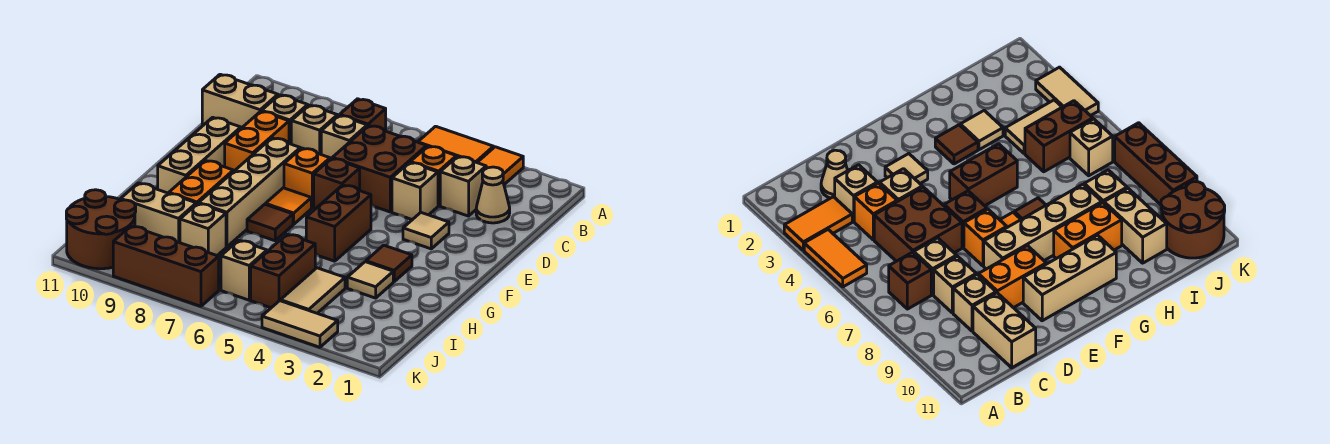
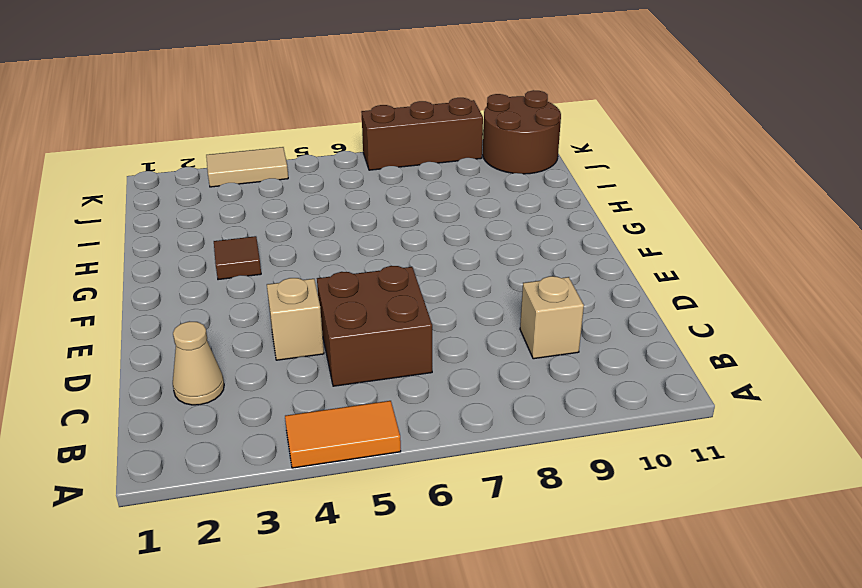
none -> orange 1x2 tile [477,147,523,184]
none -> brown 1x1 brick [340,99,386,131]
none -> tan 1x1 brick [440,156,486,216]
none -> orange 1x1 brick [410,146,456,206]

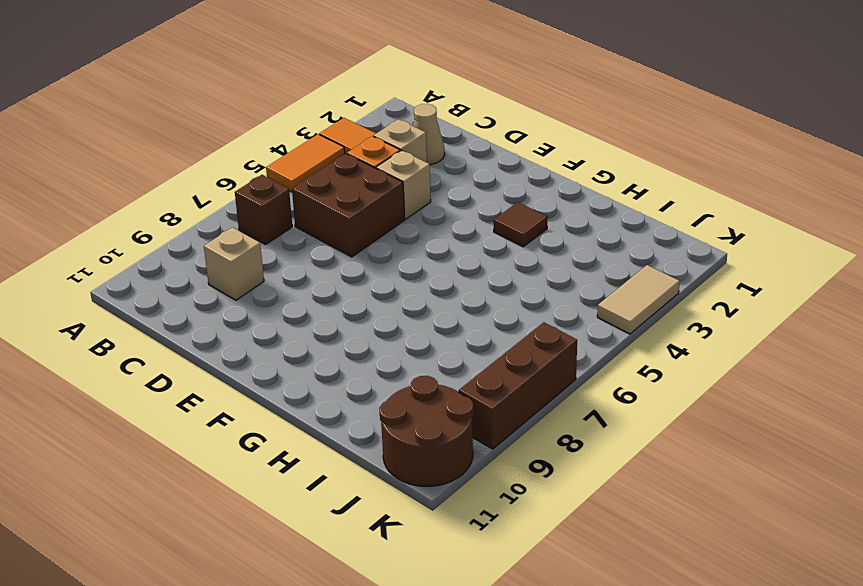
none -> tan 1x1 brick [321,115,367,159]
none -> tan 1x1 brick [291,105,337,154]
none -> tan 1x2 brick [202,74,278,128]
none -> orange 1x2 brick [225,111,289,172]

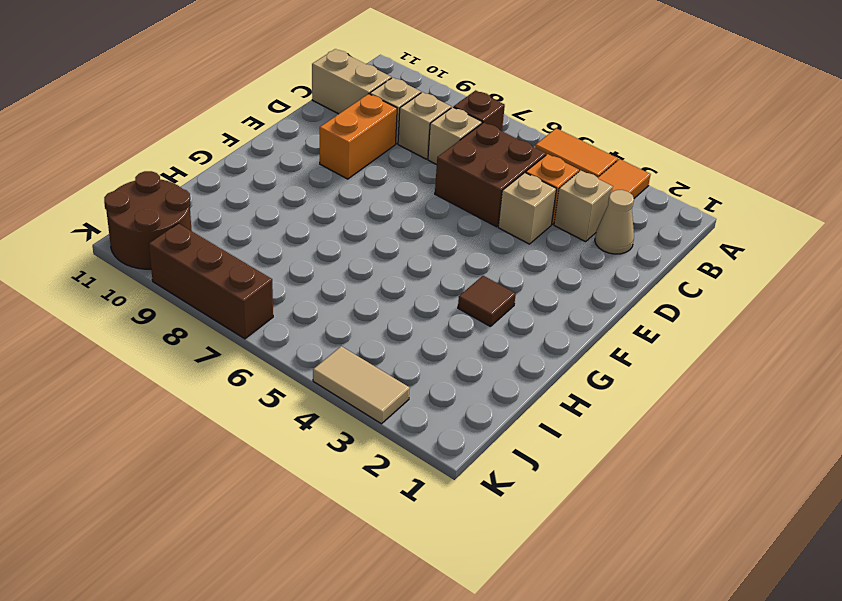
none -> tan 1x1 tile [403,213,449,249]
none -> brown 1x1 brick [314,158,360,209]
none -> orange 1x1 brick [284,148,330,208]
none -> tan 1x4 brick [199,138,300,247]

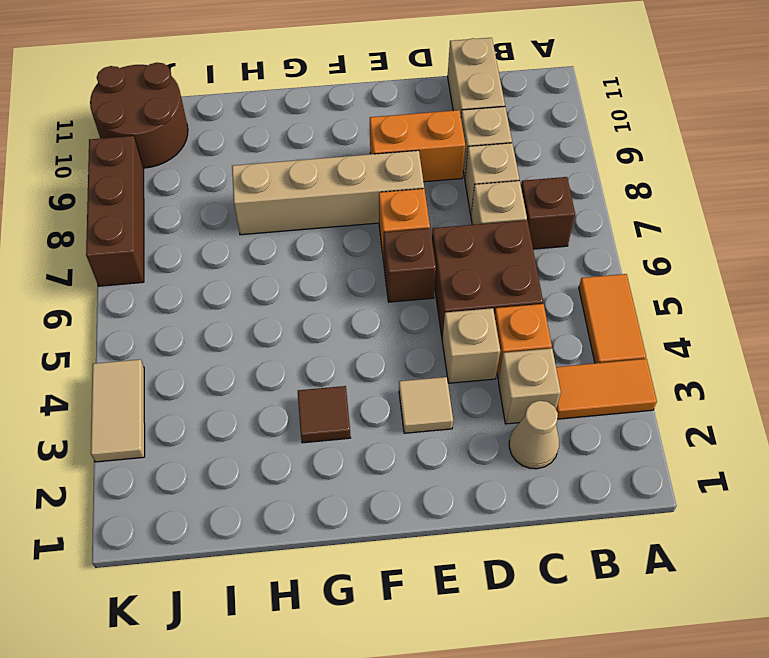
none -> tan 1x3 brick [158,117,241,193]
none -> brown 1x2 brick [306,185,371,261]
none -> orange 1x1 tile [266,188,311,224]
none -> brown 1x1 tile [247,204,293,241]

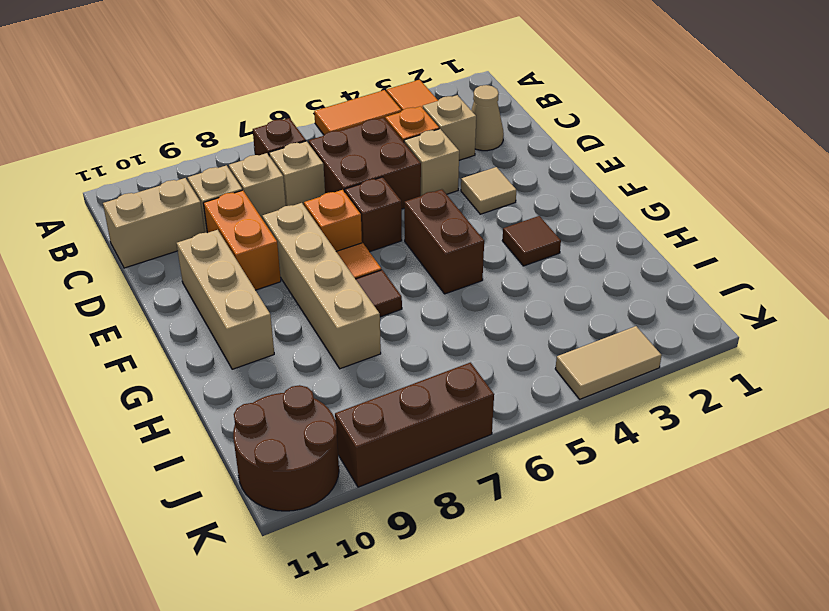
none -> orange 1x2 brick [169,160,233,204]
none -> tan 1x1 tile [347,262,393,298]
none -> tan 1x2 tile [280,268,345,313]
none -> brown 1x2 brick [251,234,315,308]

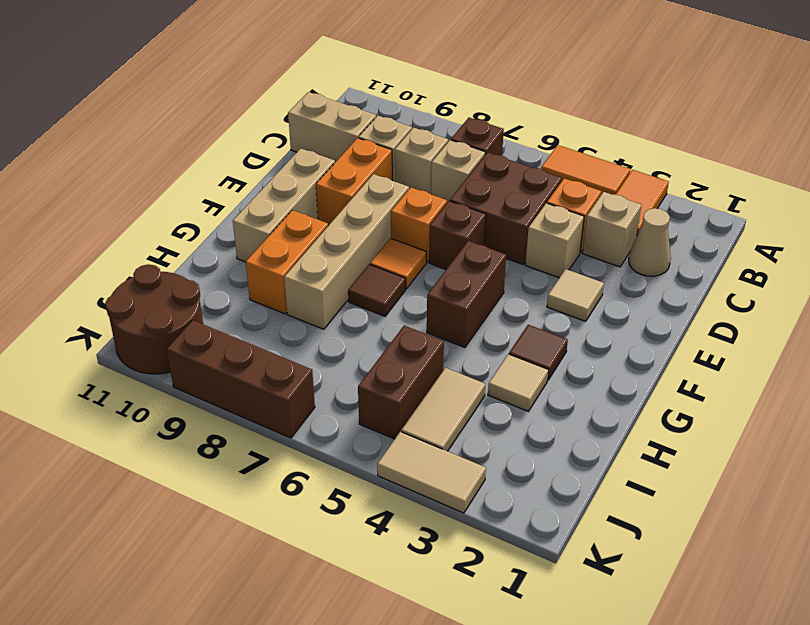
none -> tan 1x1 brick [180,204,226,255]
none -> tan 1x2 brick [121,183,196,243]
none -> tan 1x1 brick [221,240,267,300]

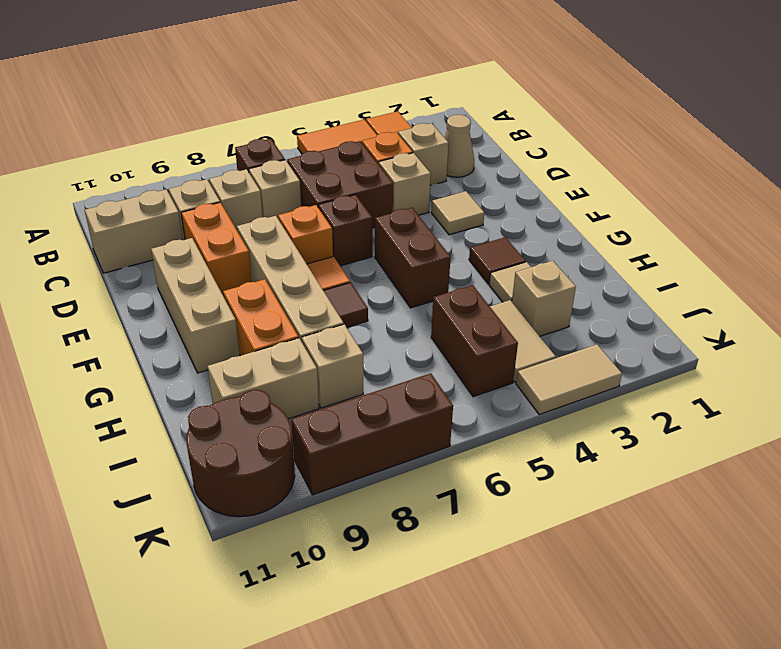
tan 1x1 brick [512,261,576,336] -> tan 1x1 brick moved to [221,240,267,300]

